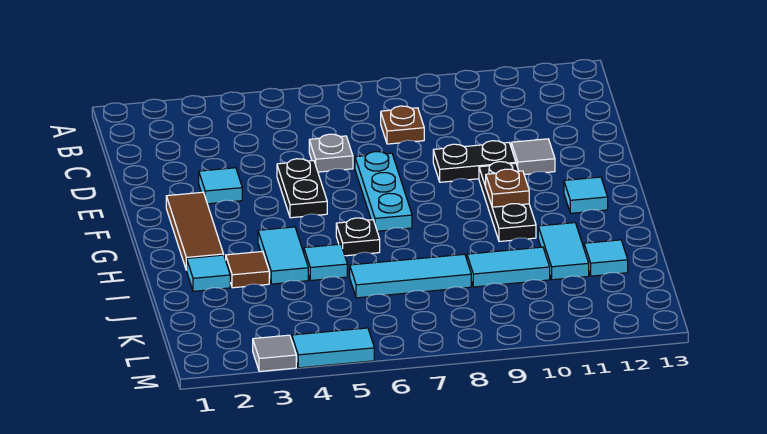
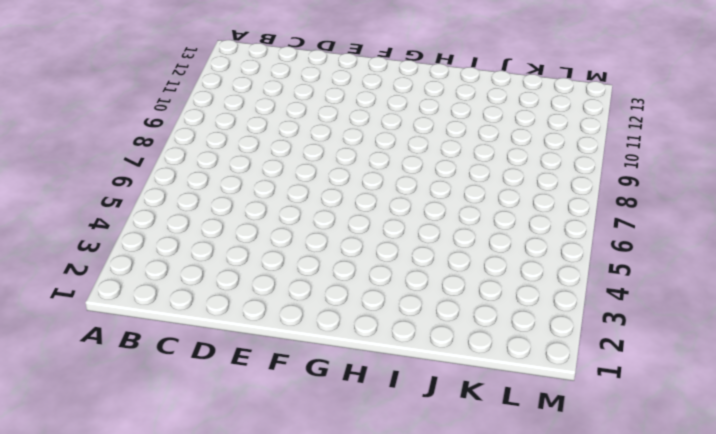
none -> brown 1x1 plate [381,106,424,144]
none -> grey 1x1 plate [309,134,353,172]
none -> cyan 1x1 tile [199,168,242,204]

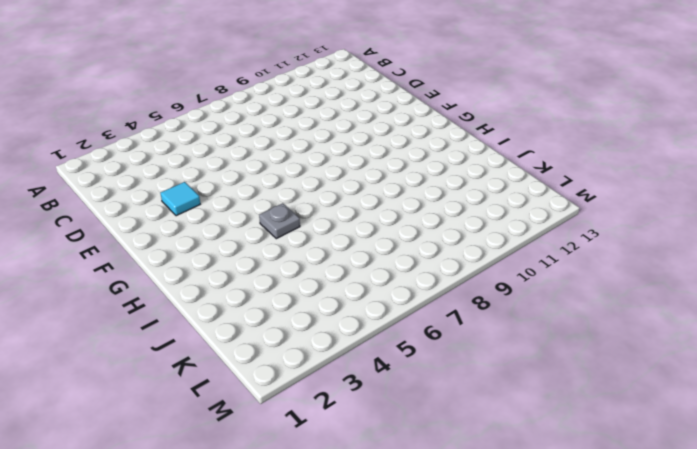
grey 1x1 plate [259,203,300,239] -> grey 1x1 plate moved to [309,134,353,172]
none -> brown 1x1 plate [381,106,424,144]
none -> black 1x2 plate [277,159,327,218]
none -> cyan 1x3 plate [355,152,412,231]

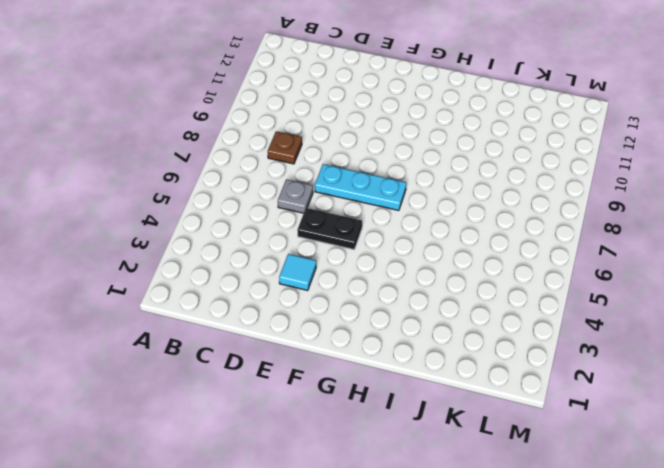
none -> black 1x2 plate [433,141,516,182]
none -> grey 1x1 tile [511,139,555,175]
none -> brown 1x3 tile [166,192,224,270]

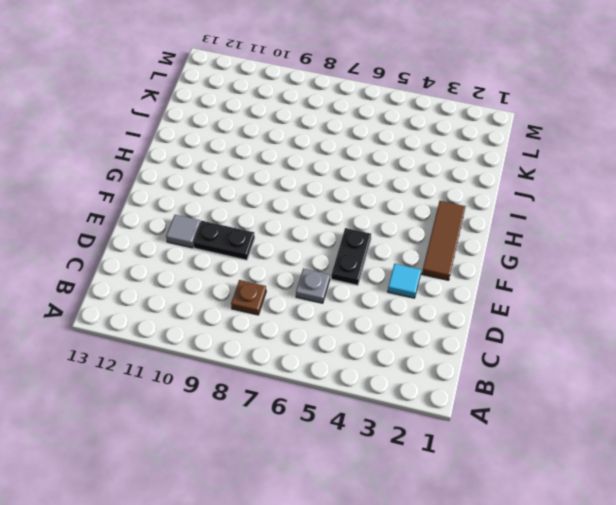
none -> cyan 1x3 plate [355,152,412,231]
none -> black 1x3 plate [479,162,536,242]
none -> cyan 1x1 tile [564,177,608,213]

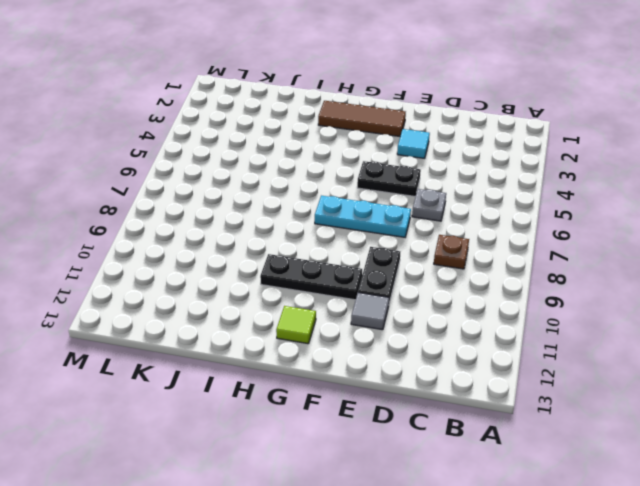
lime 1x1 tile [276,306,316,344] -> cyan 1x1 tile [564,177,608,213]
none -> cyan 1x2 tile [258,227,308,284]
none -> black 1x1 plate [336,218,380,256]
none -> cyan 1x1 tile [187,255,230,291]

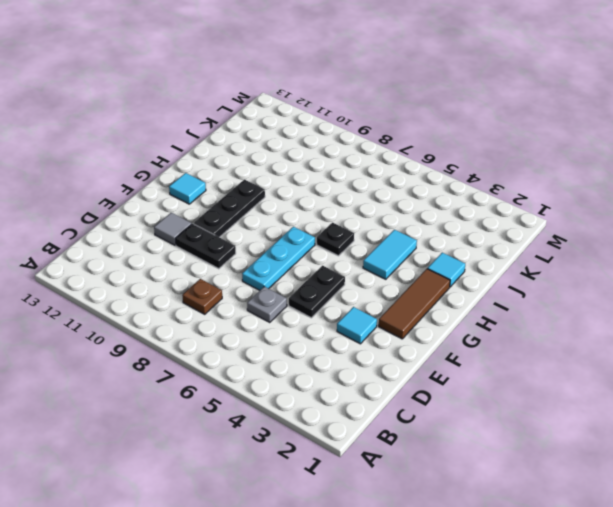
none -> brown 1x1 tile [226,251,269,288]
none -> cyan 1x1 tile [304,244,347,281]
none -> cyan 1x2 tile [538,223,589,280]

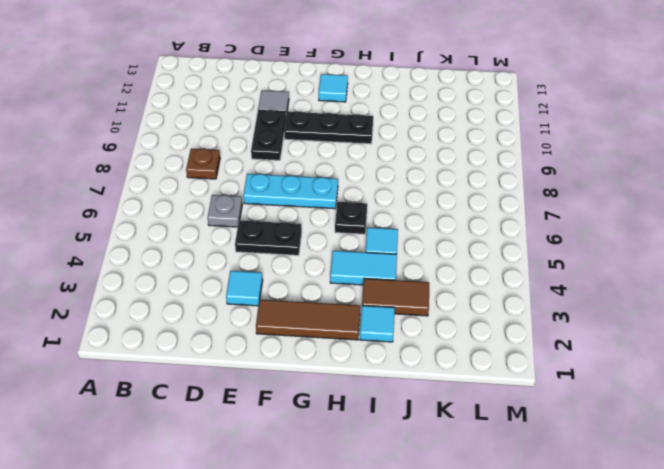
brown 1x2 tile [362,278,429,316] -> brown 1x1 tile [226,251,269,288]
none -> cyan 1x2 tile [538,223,589,280]
none -> cyan 1x3 tile [350,254,471,298]
none -> cyan 1x2 tile [467,247,550,287]

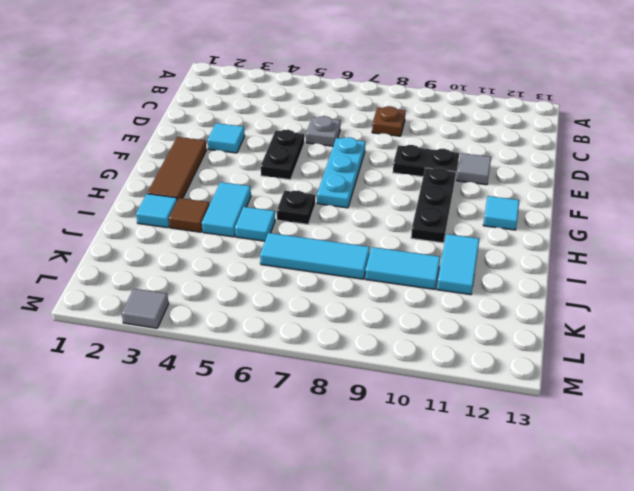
none -> cyan 1x1 tile [584,240,628,276]
none -> cyan 1x2 tile [292,328,374,368]
none -> brown 1x1 plate [486,169,529,207]

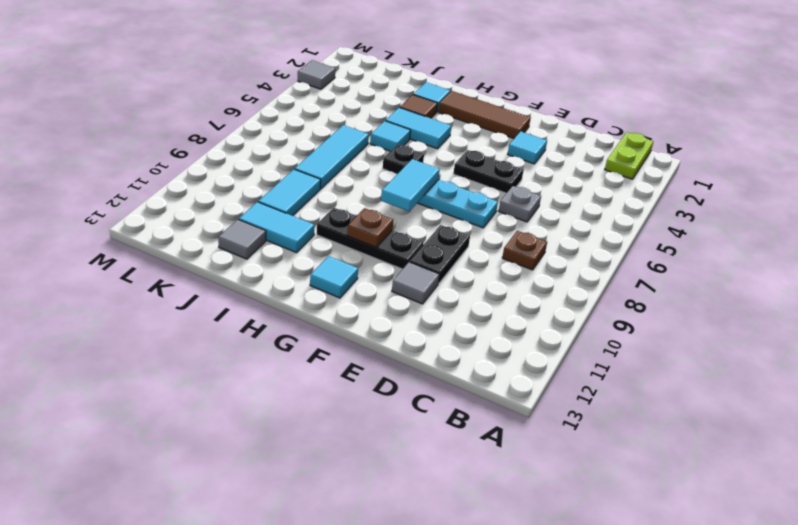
lime 1x2 plate [605,132,654,179] -> none
cyan 1x2 tile [381,159,440,211] -> cyan 1x2 tile moved to [292,328,374,368]
grey 1x1 tile [218,220,266,259] -> cyan 1x1 tile [584,240,628,276]

